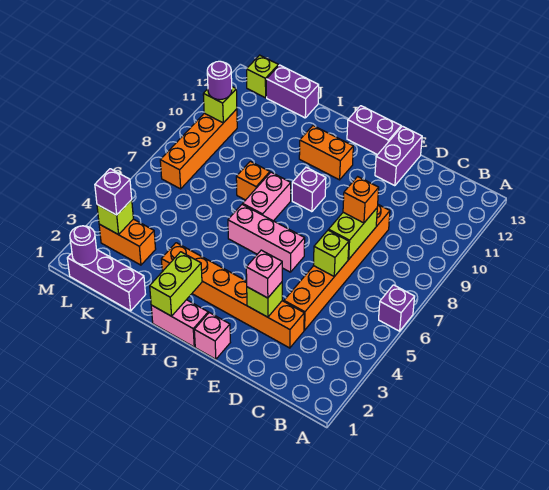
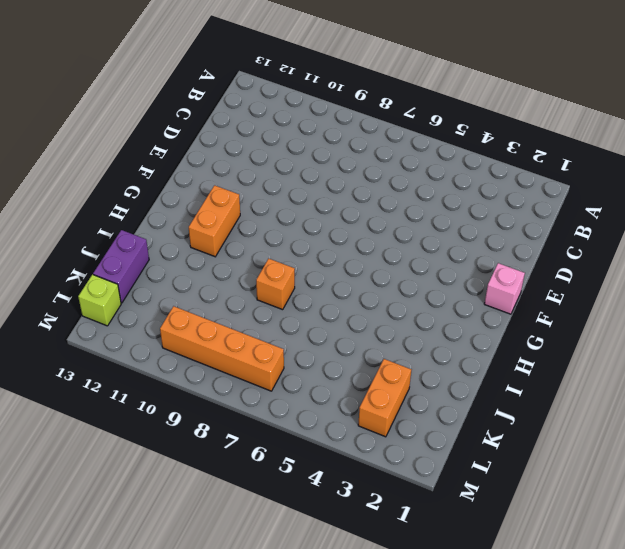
none -> purple 1x1 brick [379,285,415,331]
none -> orange 1x6 brick [161,243,304,348]
none -> orange 1x6 brick [284,205,390,330]

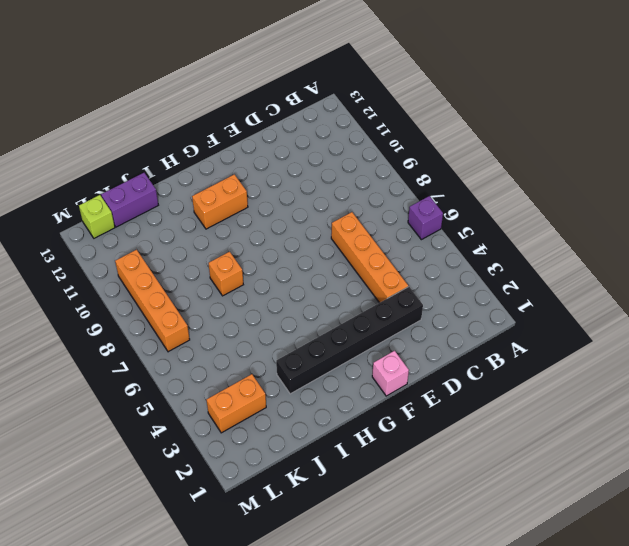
black 1x6 brick [276,287,423,394] -> orange 1x6 brick [161,243,304,348]
orange 1x4 brick [331,212,408,303] -> orange 1x6 brick [284,205,390,330]
none -> purple 1x2 brick [375,126,422,186]
none -> pink 1x3 brick [228,204,305,272]
none -> purple 1x2 brick [347,106,401,155]

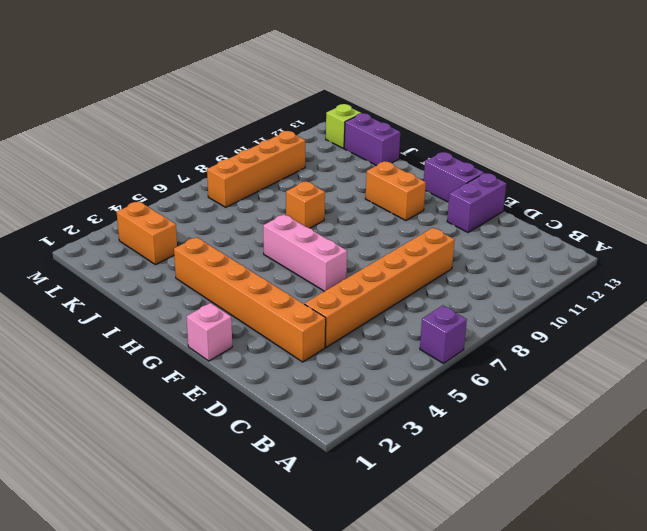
none -> pink 1x2 brick [151,300,208,347]
none -> purple 1x1 brick [292,167,326,212]
none -> pink 1x2 brick [243,172,291,221]

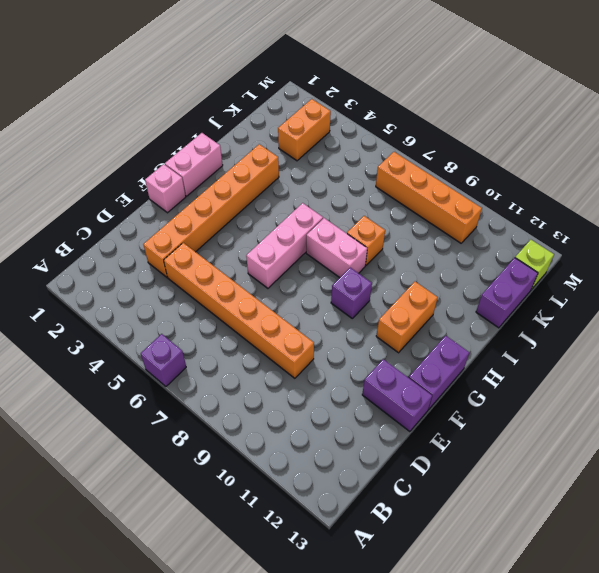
none -> purple 1x3 brick [67,250,146,311]
none -> lime 1x1 brick [314,230,349,277]
none -> lime 1x2 brick [329,208,377,259]

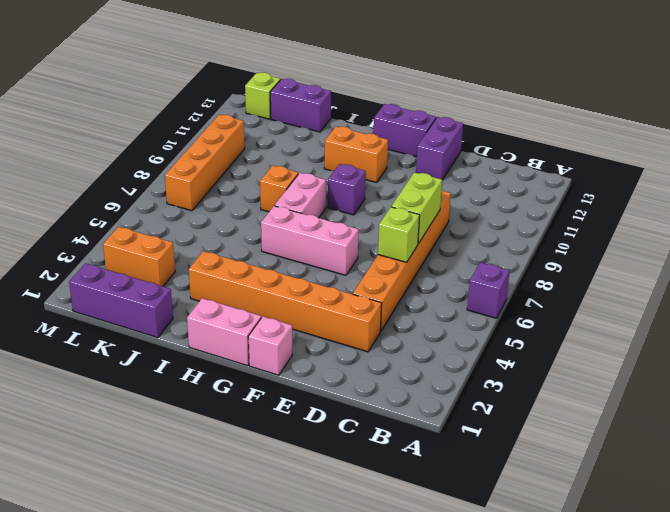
none -> lime 1x1 brick [247,282,282,317]
none -> lime 1x2 brick [150,252,202,316]
none -> purple 1x1 round brick [70,226,97,265]

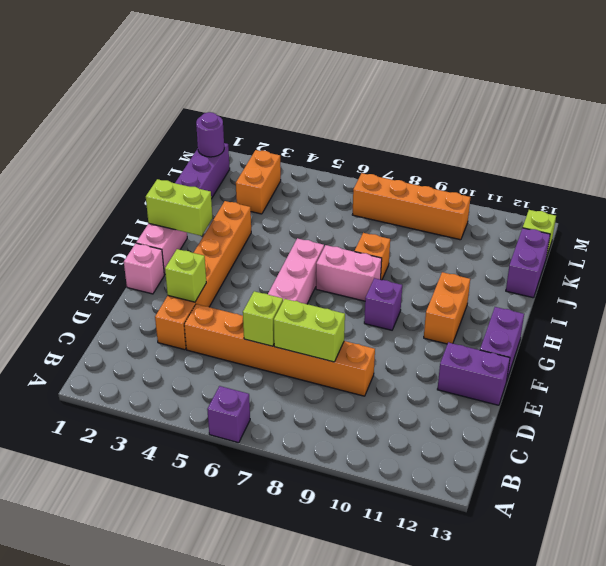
none -> lime 1x1 brick [97,200,133,235]
none -> lime 1x1 brick [203,87,237,123]
none -> orange 1x1 brick [343,177,379,223]

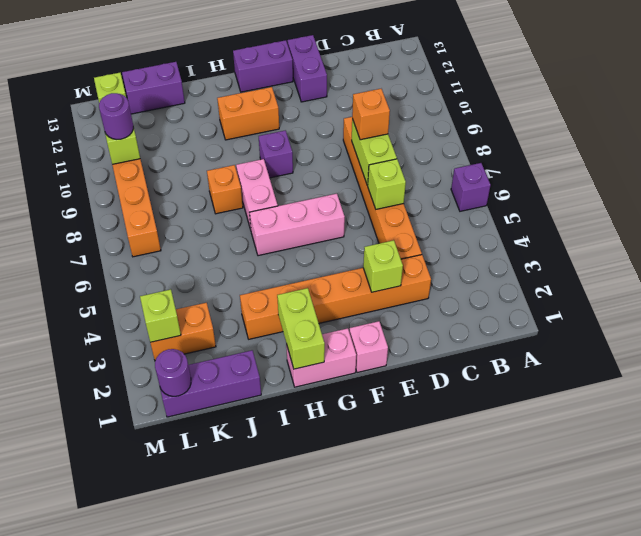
none -> pink 1x1 brick [246,250,282,298]
none -> purple 1x1 brick [95,169,132,215]

